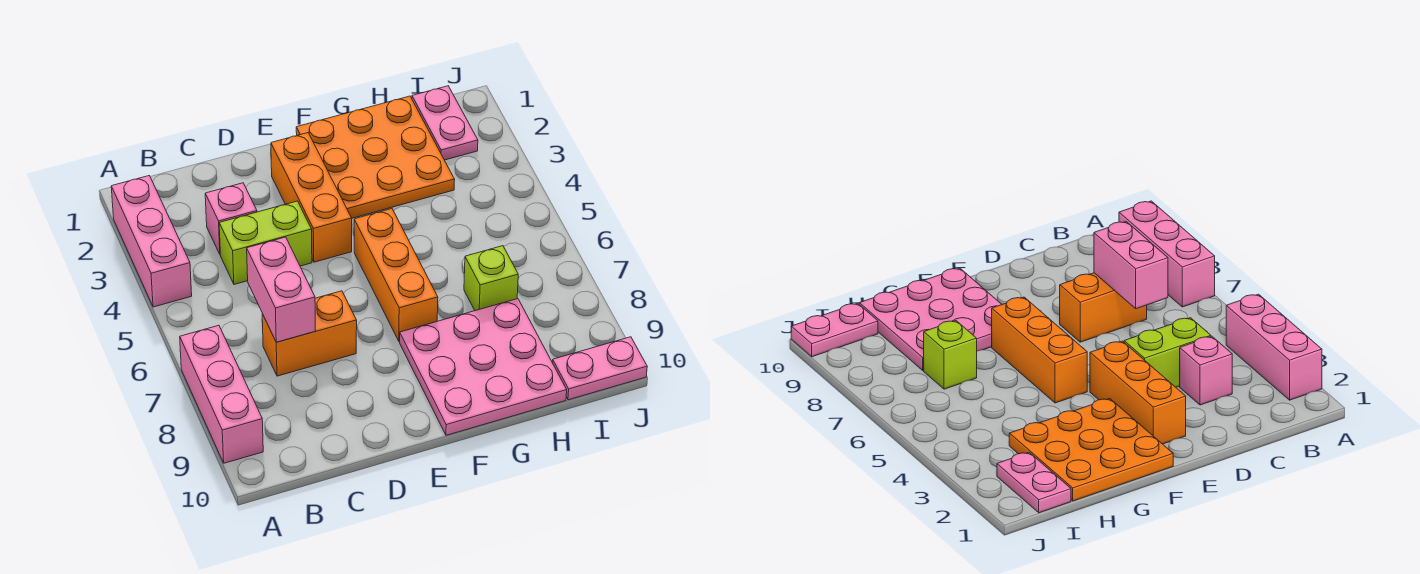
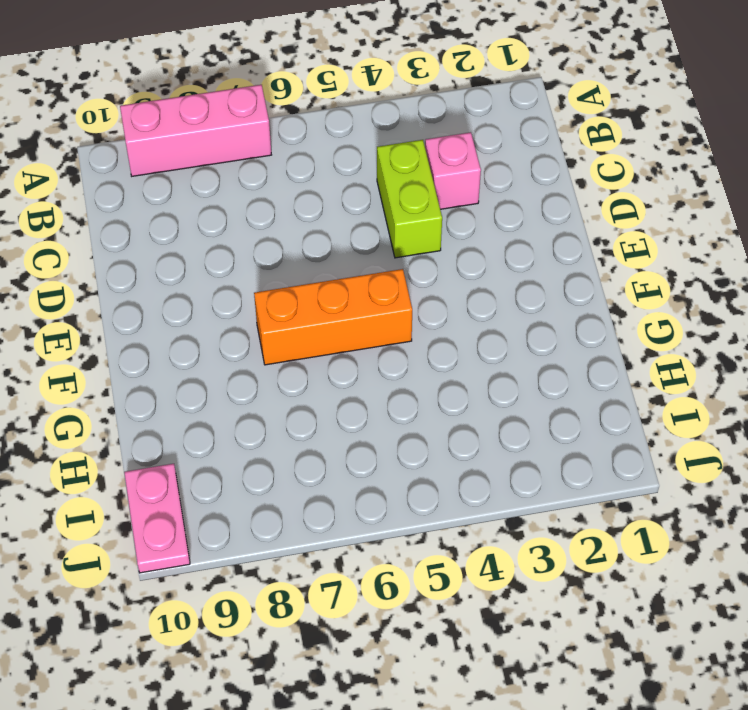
none -> pink 1x3 brick [111,176,192,307]
none -> orange 1x2 brick [262,291,357,376]
none -> orange 1x3 brick [271,133,352,262]

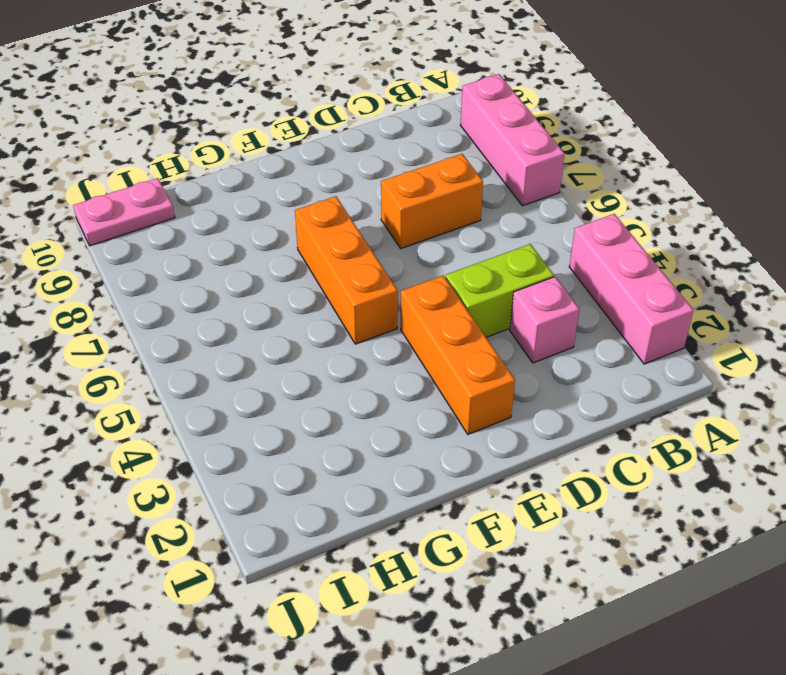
none -> orange 3x3 plate [296,96,455,218]
none -> pink 3x3 plate [400,299,567,435]
none -> lime 1x1 brick [464,246,518,311]

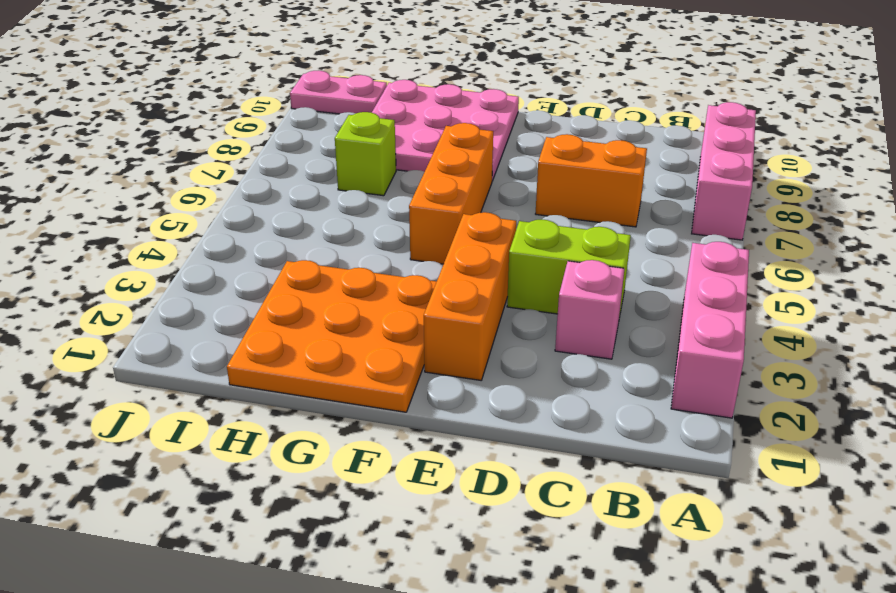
none -> pink 1x2 plate [412,86,478,160]
none -> pink 1x2 brick [247,237,315,342]

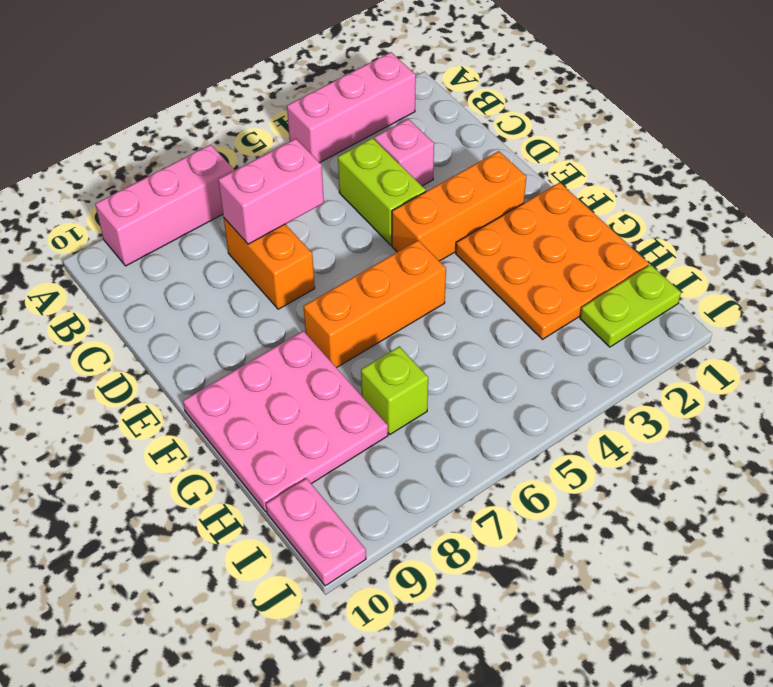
lime 1x2 plate [580,265,681,347] -> pink 1x2 plate [412,86,478,160]

